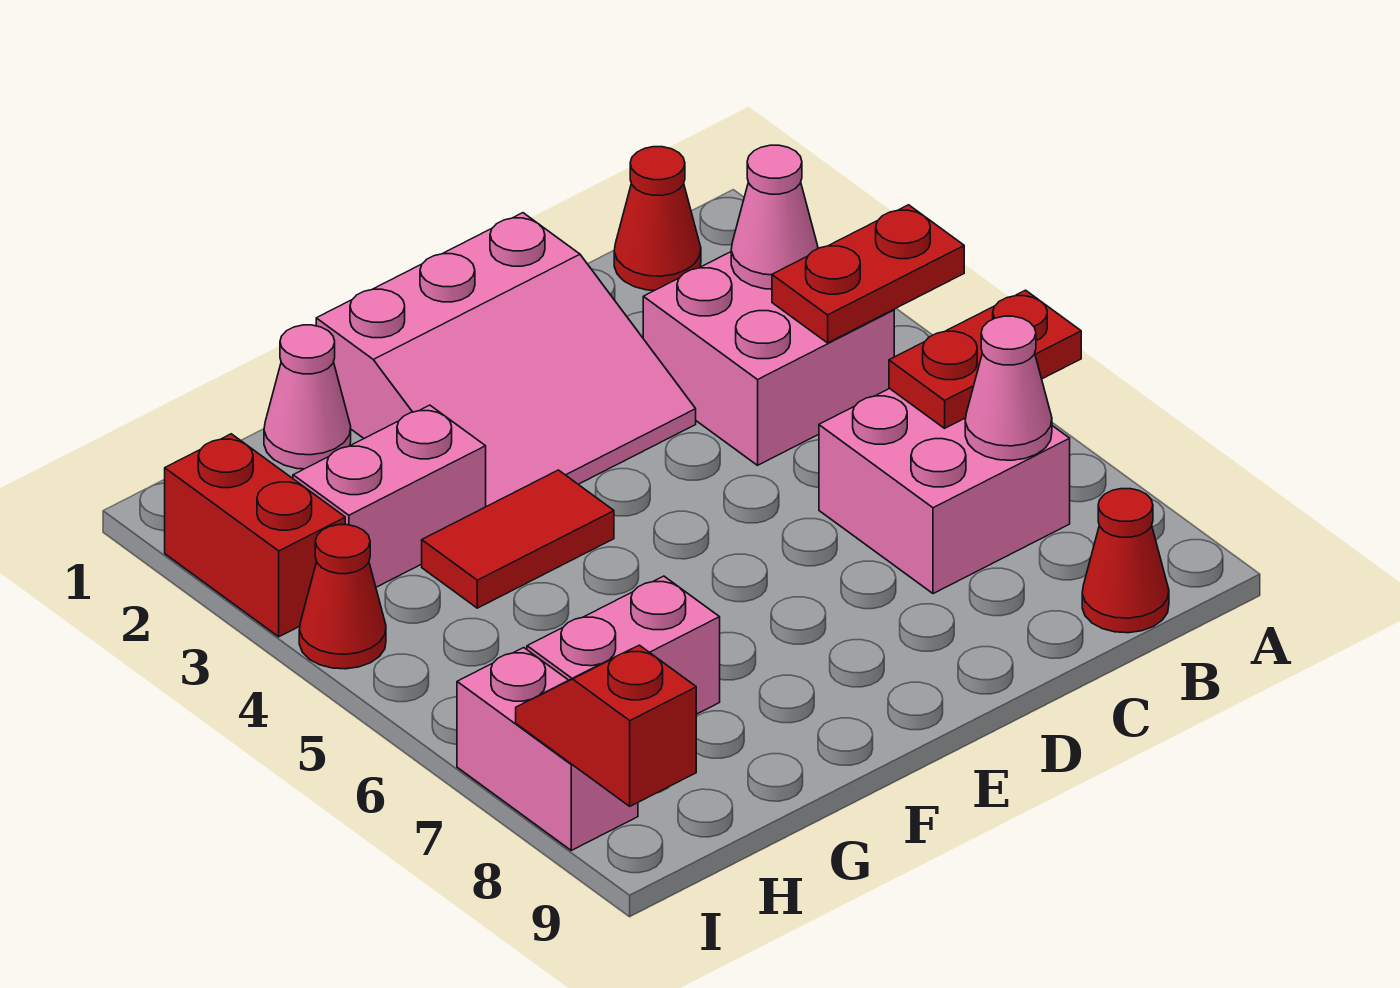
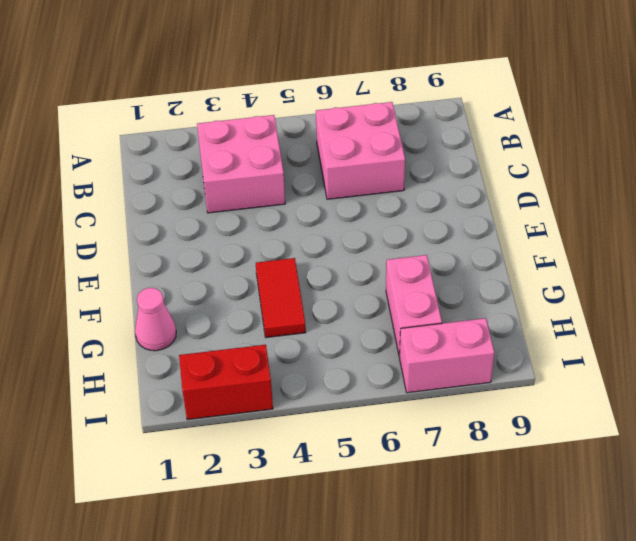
none -> red 1x1 cone [614,147,701,290]
none -> red 1x1 cone [1082,489,1169,633]
none -> pink 3x3 slope [316,213,696,507]

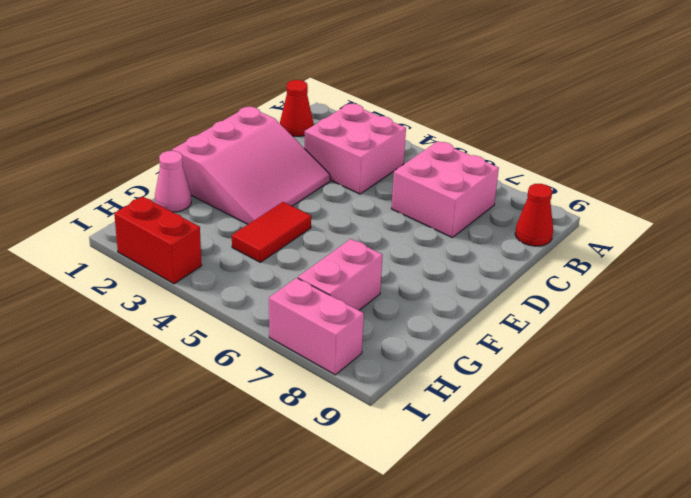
none -> pink 1x2 brick [293,405,486,587]
none -> red 1x1 cone [299,525,386,669]
none -> red 1x2 plate [772,205,964,343]

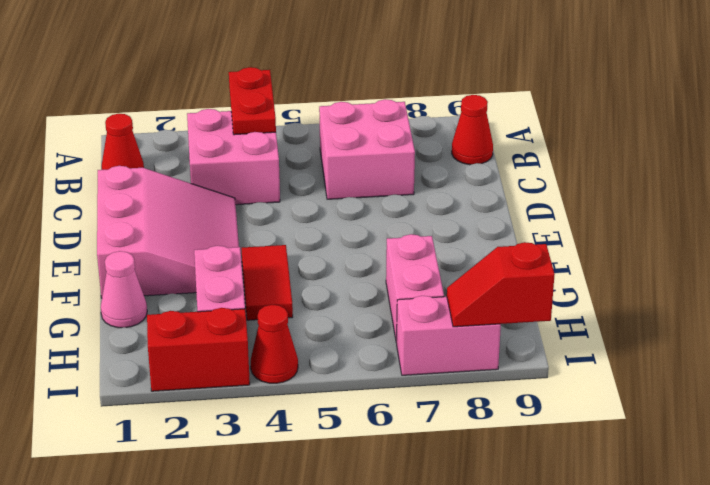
none -> red 1x2 plate [889,290,1081,428]
none -> pink 1x1 cone [731,145,818,289]
none -> pink 1x1 cone [965,316,1052,460]

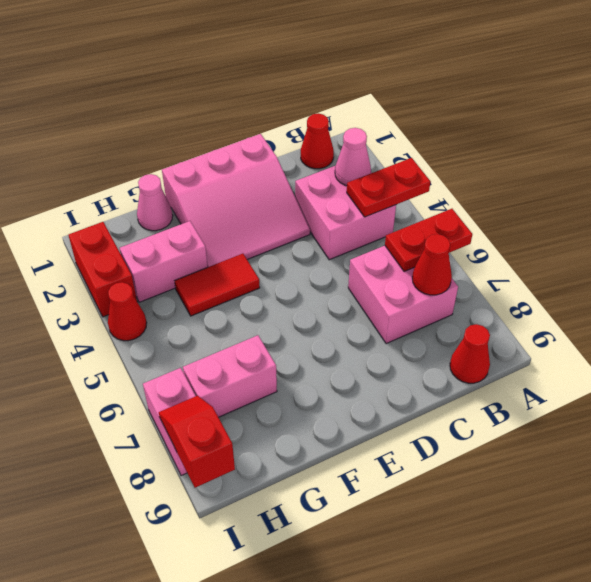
red 1x1 cone [412,234,452,295] -> pink 1x1 cone [965,316,1052,460]

